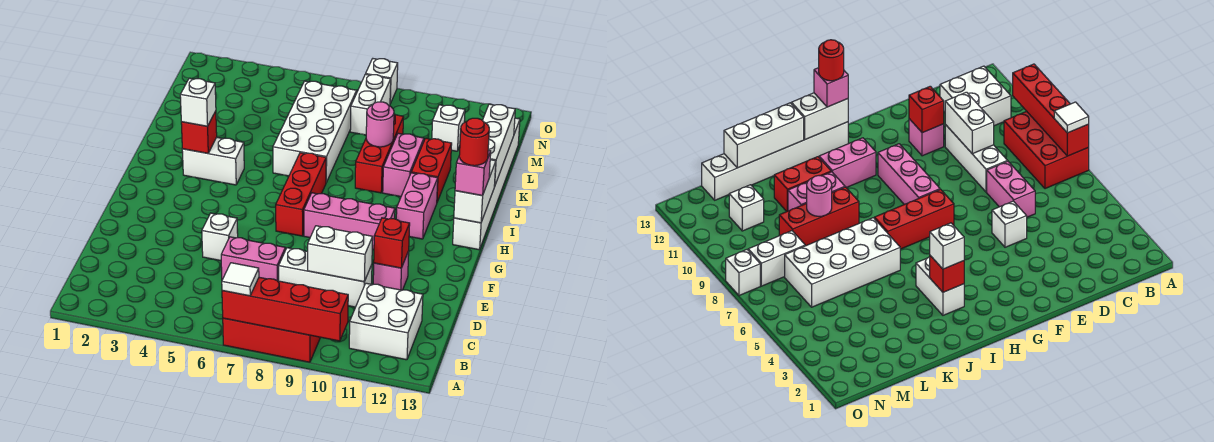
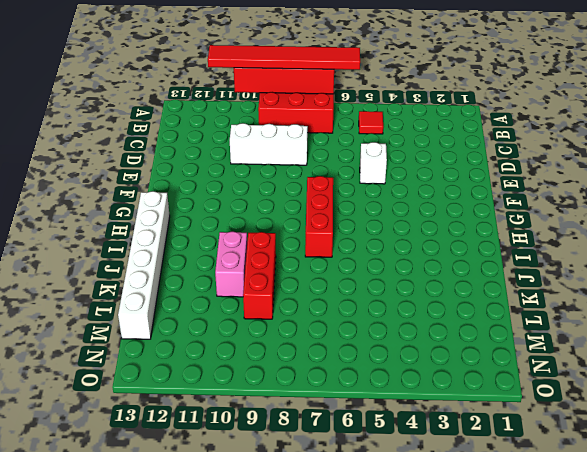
red 1x6 tile [208,45,360,70] -> white 1x1 tile [222,263,259,296]
red 1x1 tile [359,111,383,134] -> none
none -> white 2x2 brick [349,283,423,360]
none -> pink 1x2 brick [221,237,285,281]
none -> pink 1x1 brick [373,251,409,290]

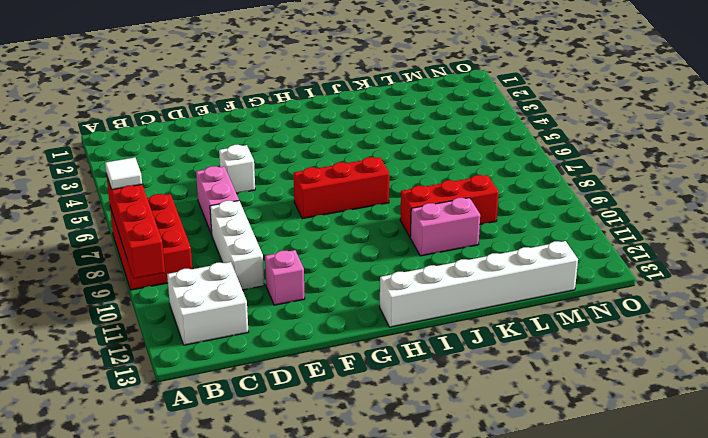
none -> pink 1x3 brick [304,193,395,250]
none -> pink 1x2 brick [396,173,438,239]
none -> white 1x2 brick [182,137,244,185]

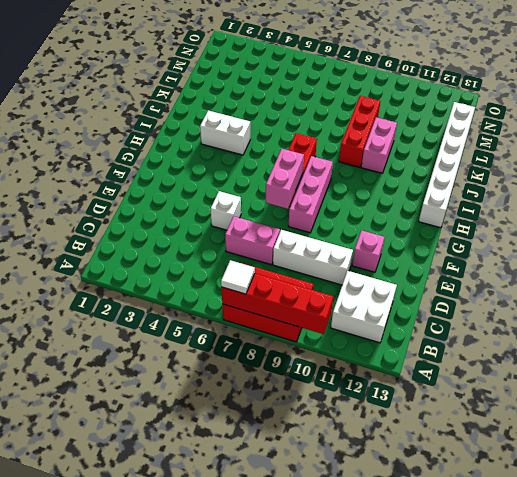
pink 1x2 brick [266,149,304,209] -> pink 1x2 brick moved to [396,173,438,239]
pink 1x3 brick [289,156,333,233] -> pink 1x3 brick turned to [304,193,395,250]
none -> white 2x4 brick [273,81,357,182]
none -> red 1x2 brick [411,138,452,202]
none -> white 1x2 brick [350,74,391,135]

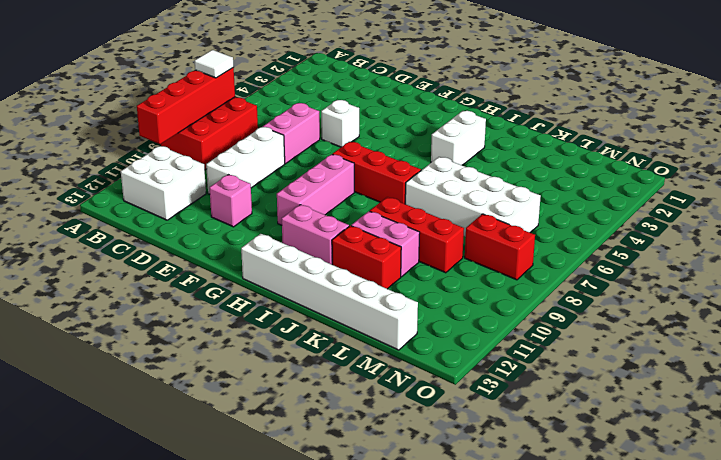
red 1x2 brick [465,214,535,280] -> white 1x2 brick [350,74,391,135]
none -> white 1x1 brick [432,105,465,151]
none -> white 1x1 brick [366,59,398,103]
none -> white 1x2 brick [308,226,373,282]

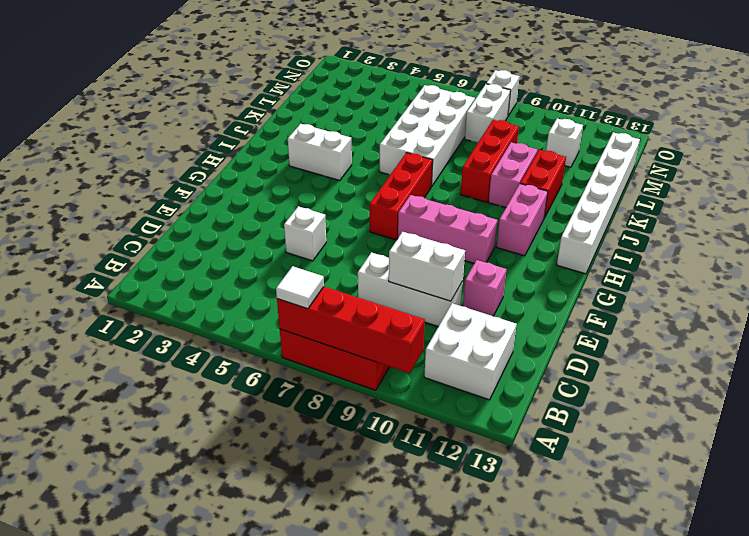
none -> pink 1x2 brick [221,237,285,281]
none -> red 1x1 brick [374,218,410,268]
none -> white 1x2 brick [454,160,496,223]

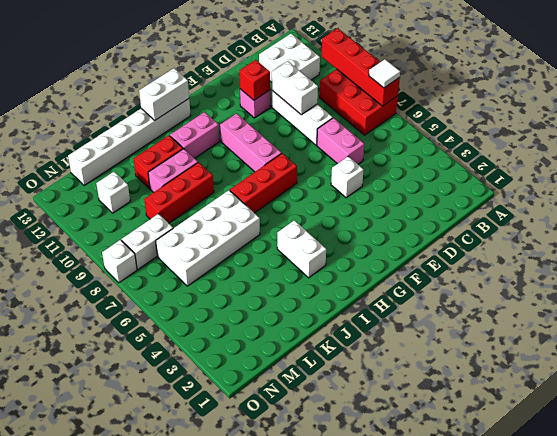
none -> red 1x1 brick [181,111,217,153]
none -> white 1x3 brick [482,104,515,186]
none -> pink 1x1 round brick [366,102,394,147]

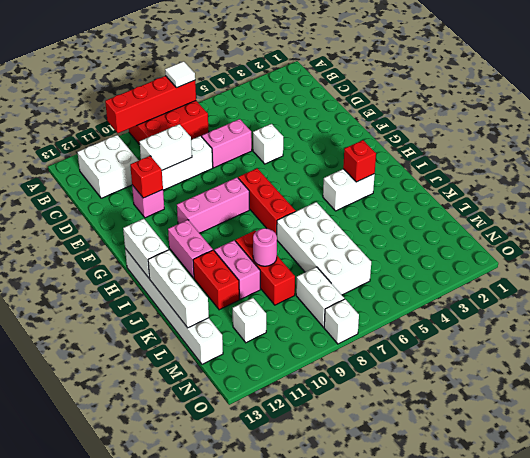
none -> pink 1x1 brick [455,150,491,196]
none -> white 1x1 brick [180,78,216,126]
none -> red 1x1 round brick [459,118,489,166]

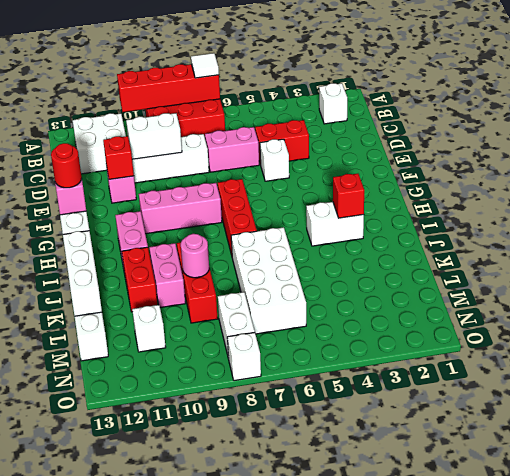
white 1x1 brick [319,83,347,124] -> white 1x1 brick moved to [180,78,216,126]
red 1x2 brick [255,120,309,165] -> none

